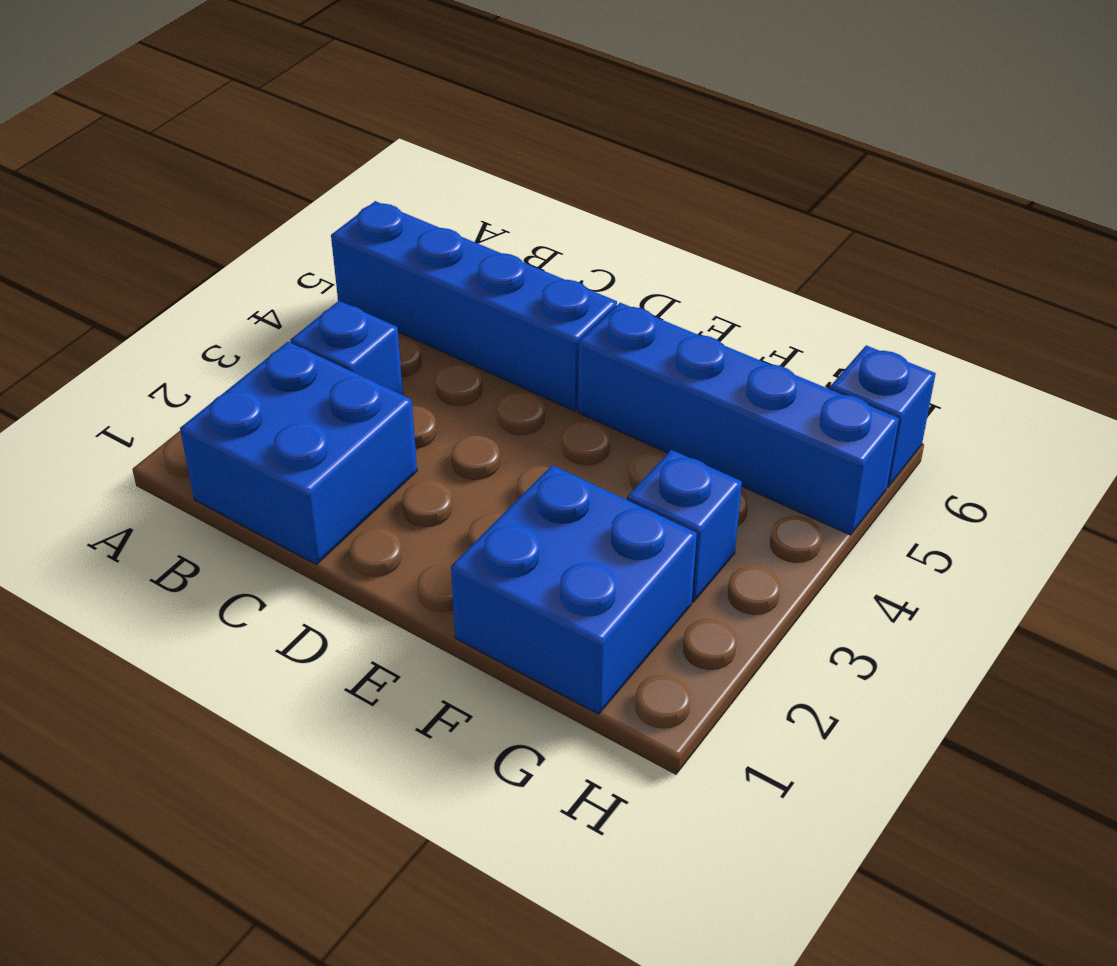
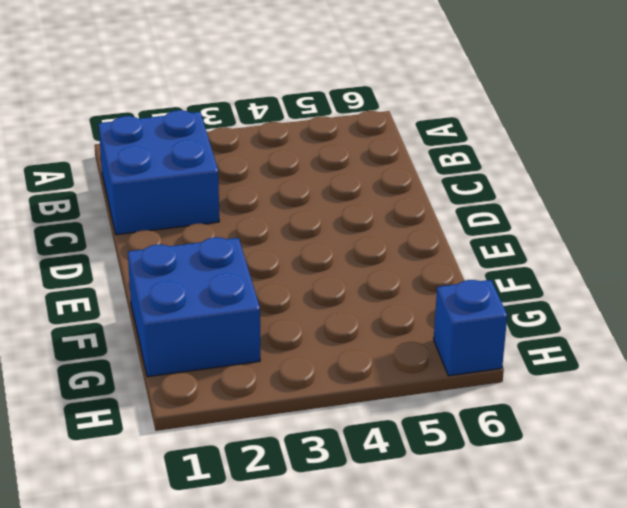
none -> blue 1x4 brick [331,201,617,411]
none -> blue 1x1 brick [291,301,403,395]

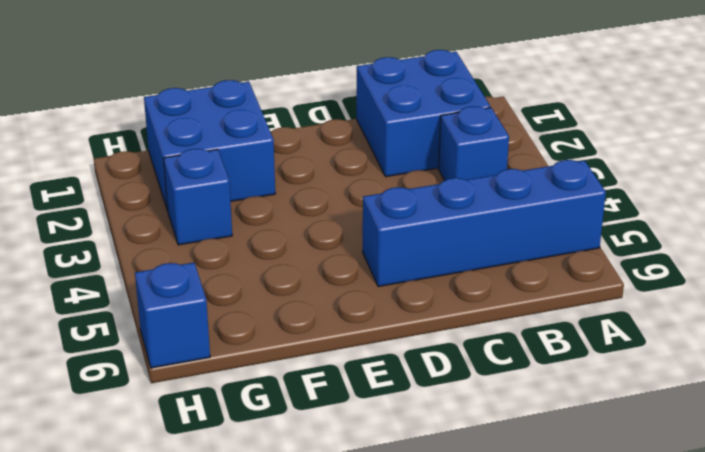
none -> blue 1x4 brick [578,303,899,535]

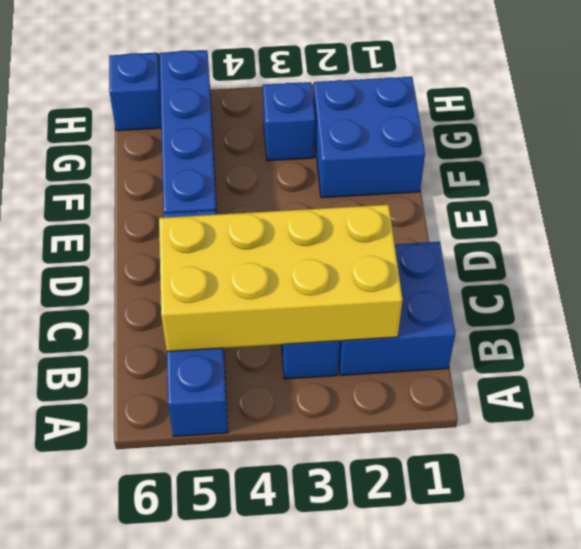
yellow 2x4 brick [159,205,403,352] -> none

